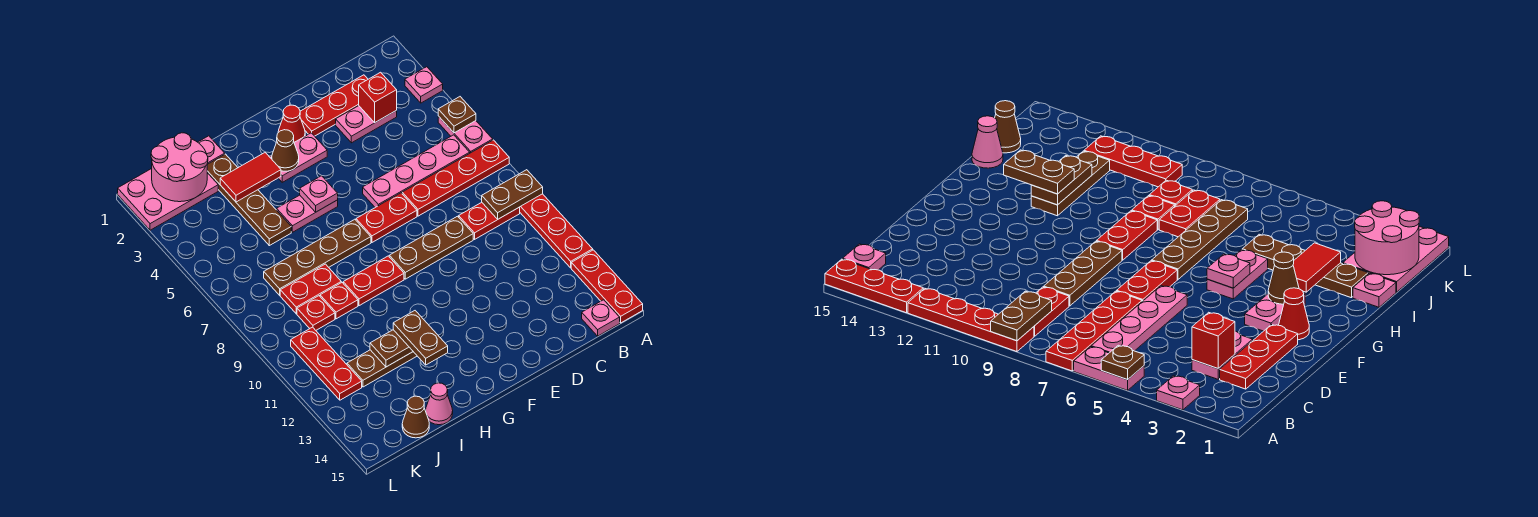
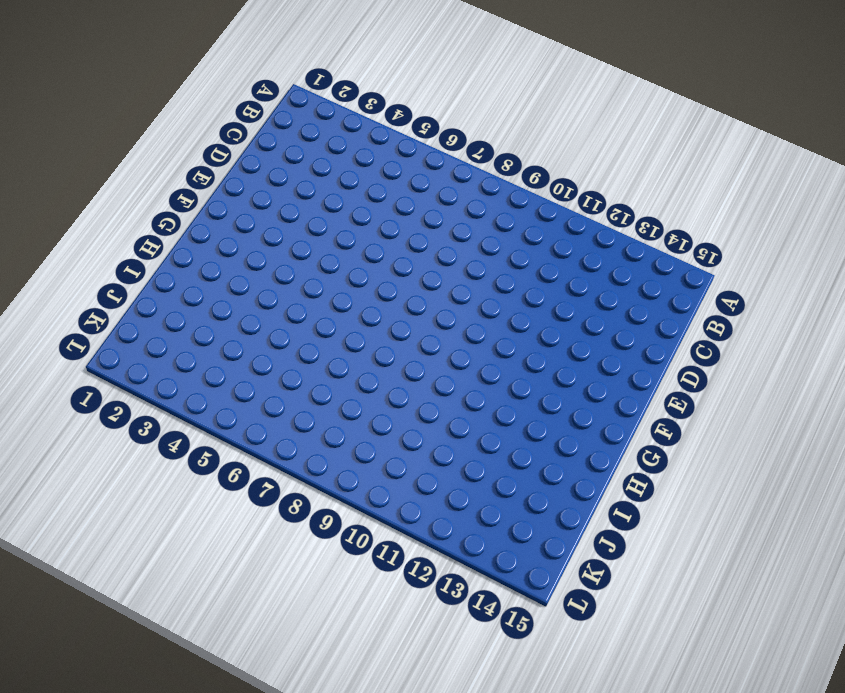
none -> pink 1x1 plate [405,67,443,103]
none -> pink 1x2 plate [438,116,493,153]
none -> red 1x4 plate [402,140,509,216]
none -> red 1x4 plate [520,194,593,268]

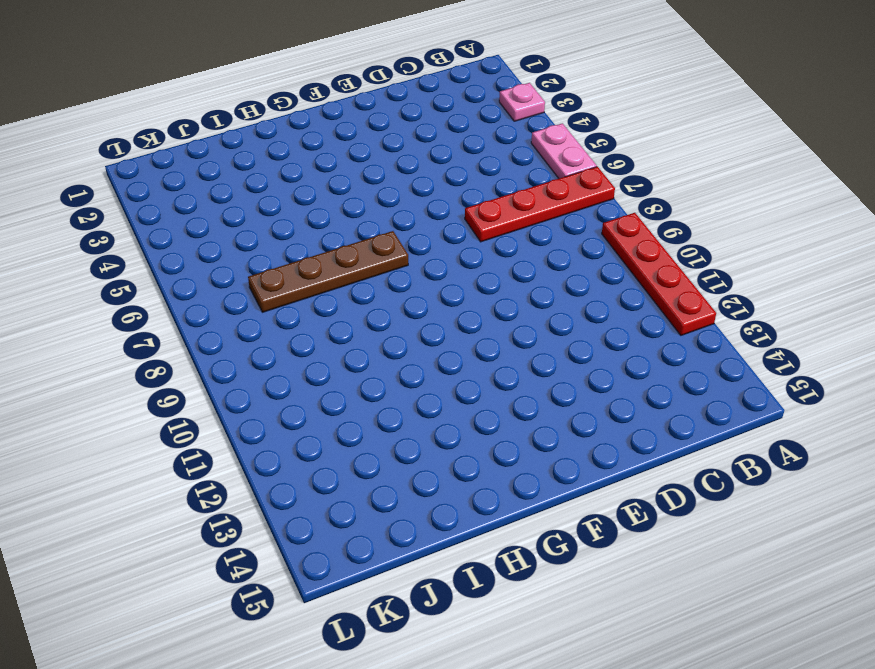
none -> red 1x3 plate [571,250,643,323]
none -> pink 1x4 plate [363,135,470,207]
none -> red 1x2 plate [459,202,520,239]
none -> pink 1x1 plate [582,300,620,336]

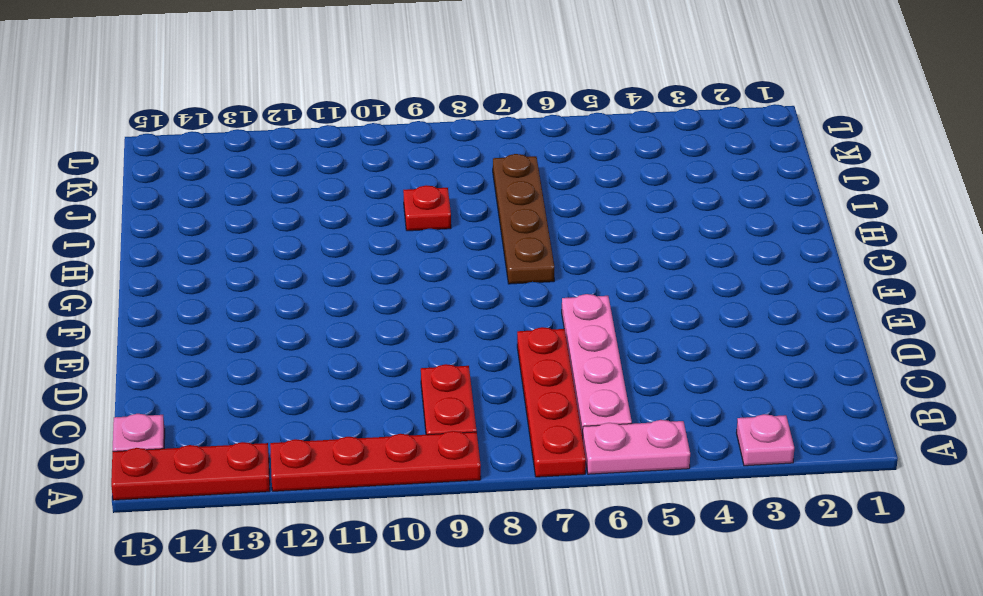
none -> red 1x3 plate [300,75,368,136]
none -> pink 1x2 plate [336,106,397,143]
none -> brown 1x3 plate [389,216,473,279]
none -> red 1x2 plate [356,193,417,242]

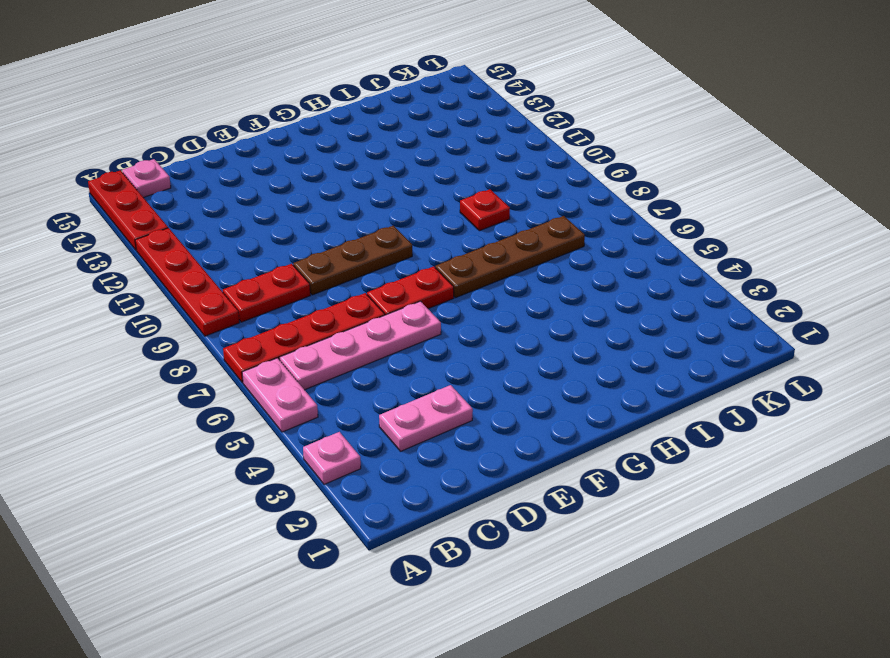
none -> red 1x3 plate [300,75,368,136]
none -> red 1x1 cone [278,105,305,142]
none -> pink 1x2 plate [270,133,327,182]
none -> pink 1x2 plate [277,195,338,232]

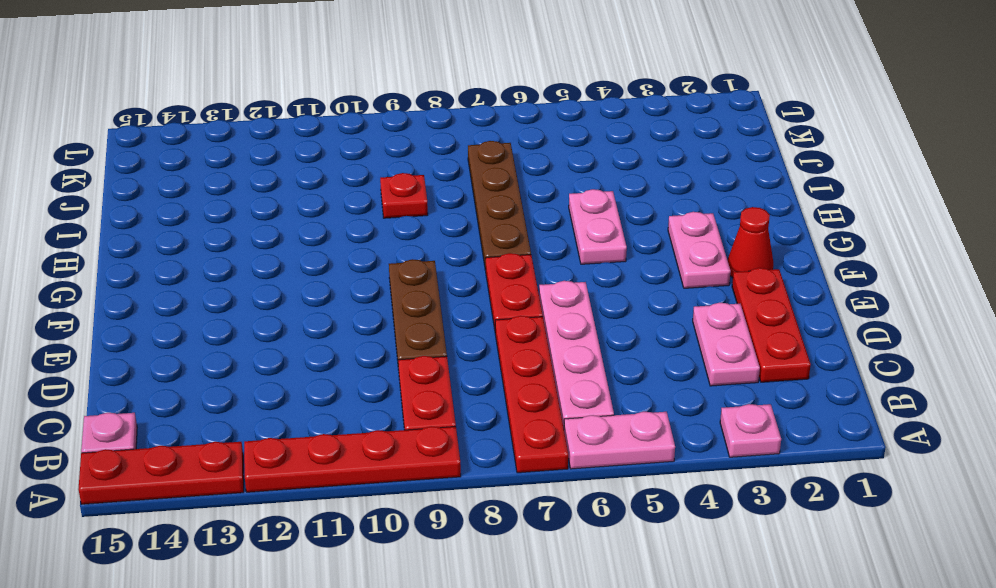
none -> red 1x2 plate [343,256,404,306]
none -> brown 1x3 plate [347,350,417,387]
none -> pink 1x1 plate [198,136,225,164]
none -> brown 1x4 plate [207,154,291,246]

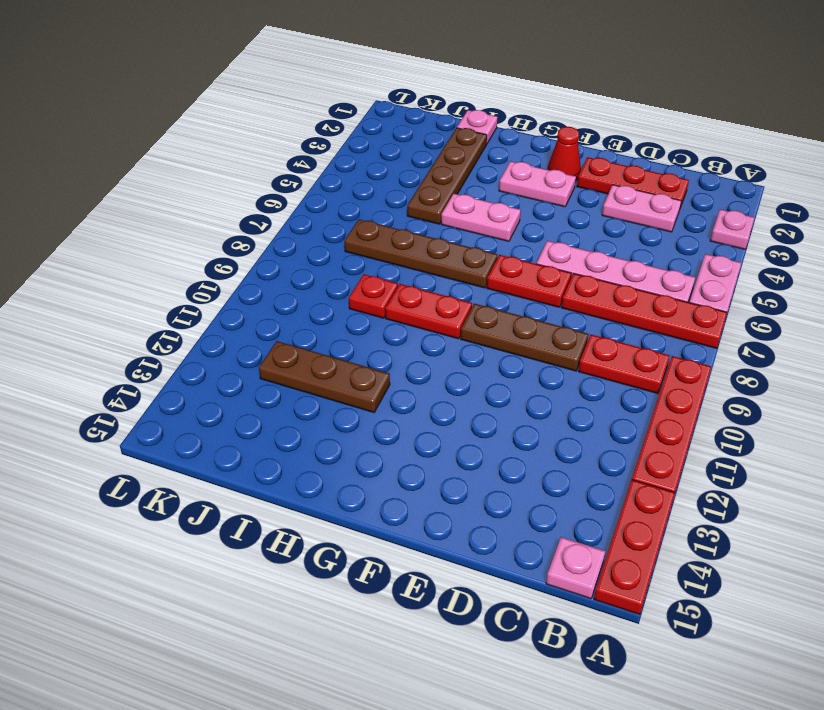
none -> red 1x2 plate [280,264,341,314]
none -> pink 1x1 cone [425,383,453,425]
none -> pink 2x3 plate [118,169,218,230]
none -> red 1x1 plate [297,296,335,330]

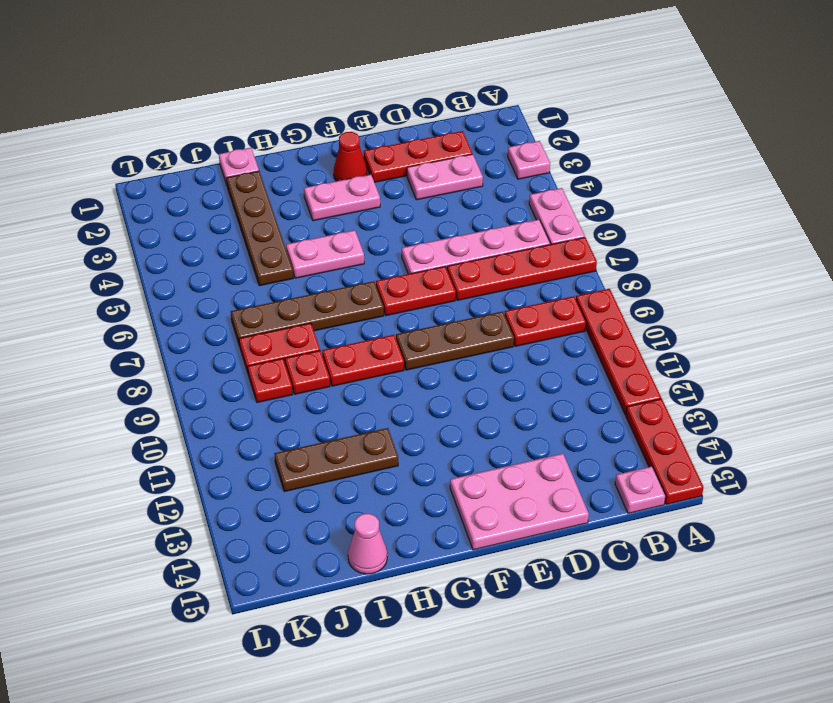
pink 2x3 plate [450,454,589,550] -> pink 2x3 plate moved to [118,169,218,230]
none -> brown 1x1 cone [402,396,429,438]
none -> red 1x3 plate [291,327,362,400]
none -> brown 1x1 plate [438,97,476,133]
none -> brown 1x2 plate [482,170,543,219]

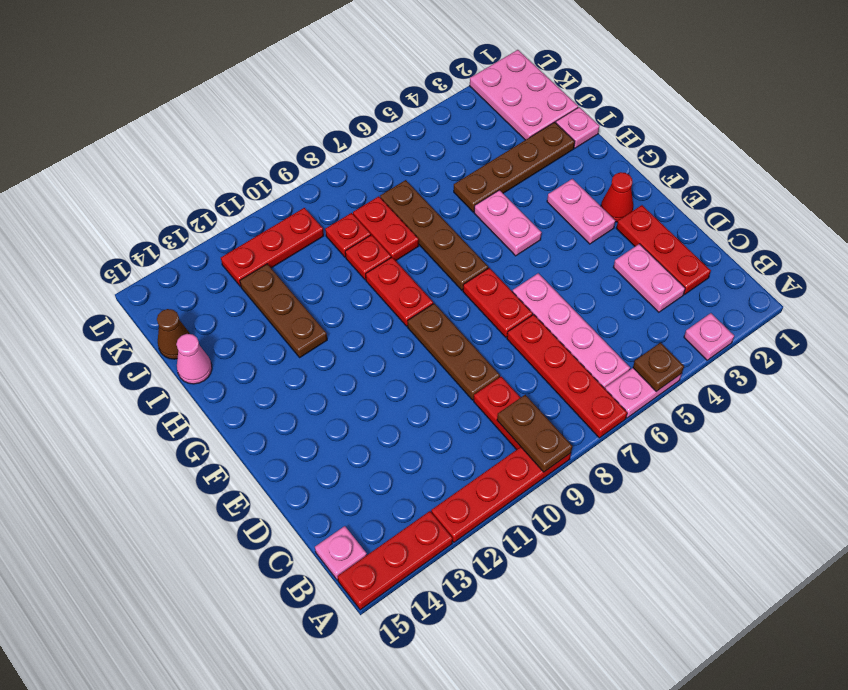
none -> red 1x1 brick [359,72,397,122]
none -> brown 1x1 cone [272,130,299,171]
none -> pink 1x1 plate [300,176,338,212]
none -> red 1x2 tile [220,153,281,202]

